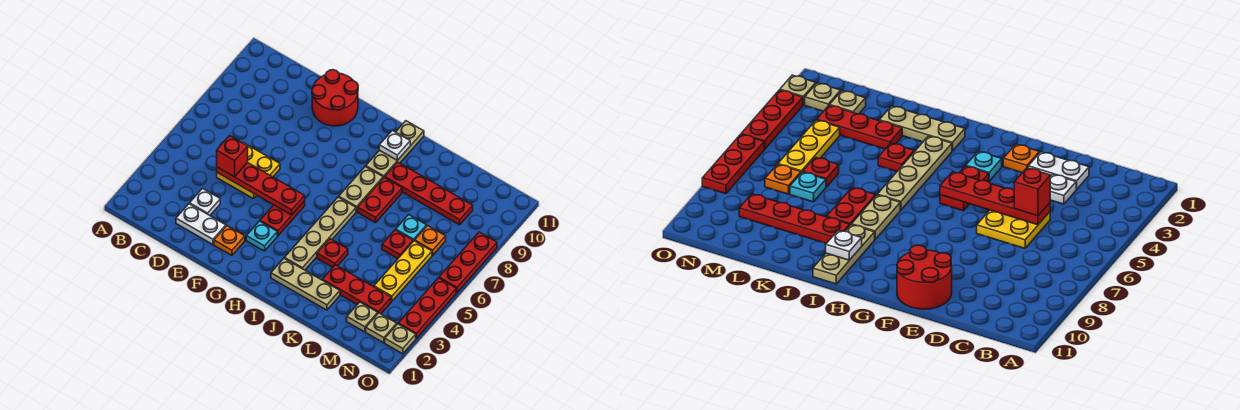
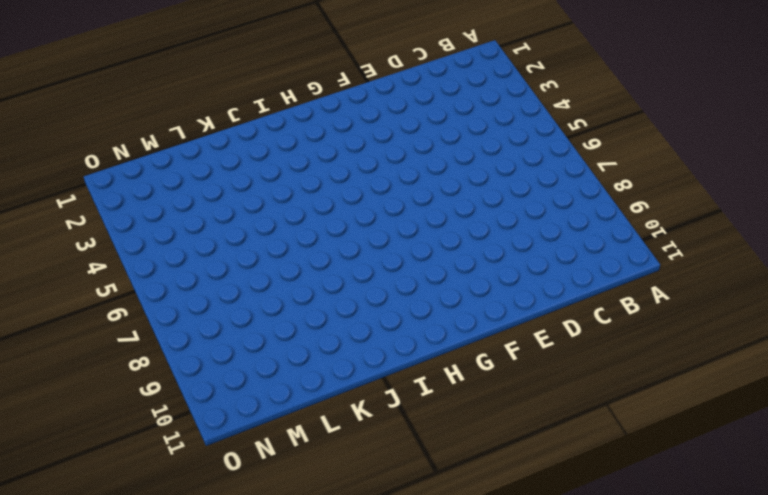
none -> white 1x2 plate [176,204,226,245]
none -> white 1x1 plate [189,189,220,215]
none -> yellow 2x2 plate [217,143,280,199]

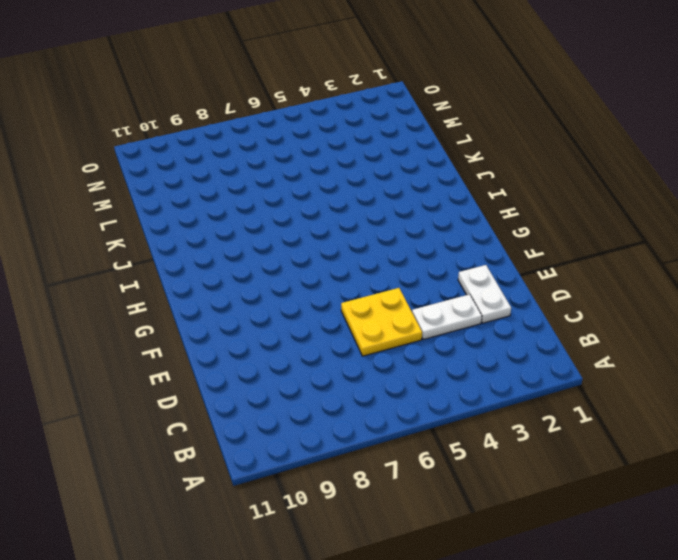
white 1x2 plate [412,294,482,340] -> white 1x1 plate [189,189,220,215]
none -> red 2x2 round brick [312,70,358,126]
none -> orange 1x1 plate [214,226,245,255]
none -> cyan 1x1 plate [246,221,277,251]

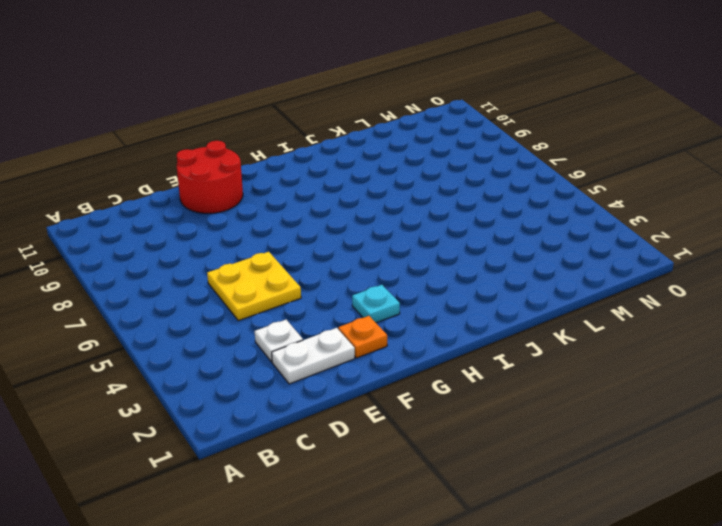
none -> red 1x2 plate [260,201,305,236]
none -> tan 1x3 plate [271,259,340,310]
none -> tan 1x4 plate [284,197,356,270]

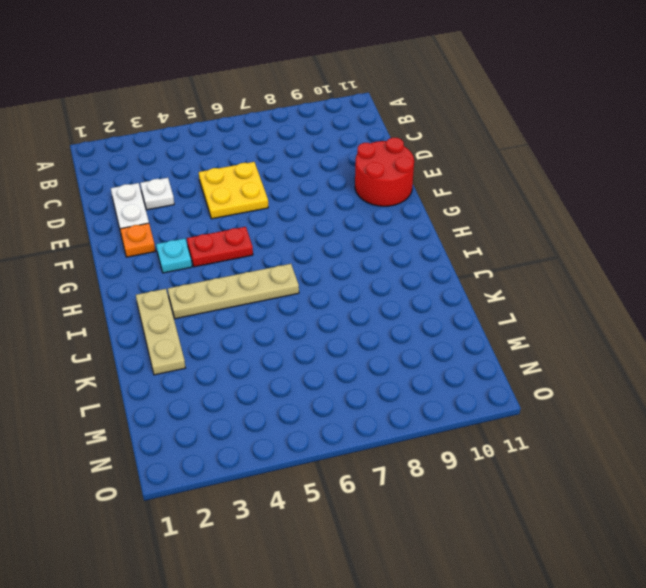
none -> tan 1x2 plate [339,166,383,212]
none -> tan 1x3 plate [366,121,424,178]
none -> red 1x1 plate [317,239,348,267]

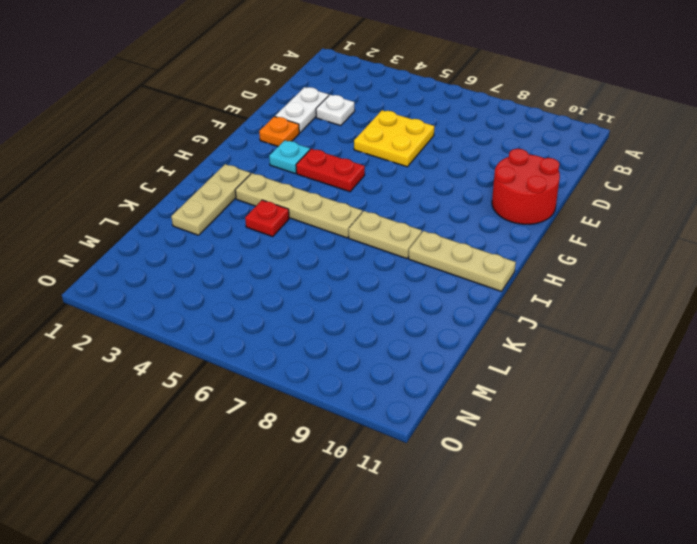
none -> red 1x2 plate [358,177,402,223]
none -> red 1x4 plate [385,162,473,225]
none -> red 1x3 plate [323,265,391,314]

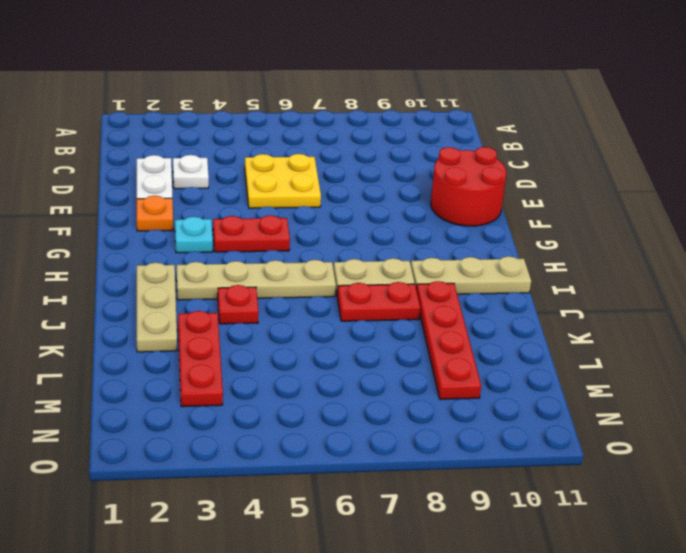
none -> red 1x1 plate [382,230,413,259]
none -> cyan 1x1 plate [396,215,427,241]
none -> tan 1x1 plate [347,302,378,332]

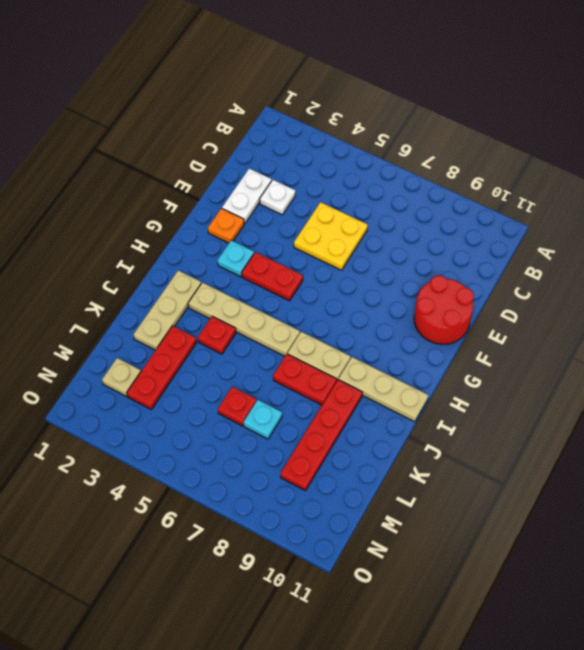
none -> yellow 1x3 plate [374,241,432,301]
none -> orange 1x1 plate [415,226,446,255]
none -> tan 1x1 plate [366,313,397,343]

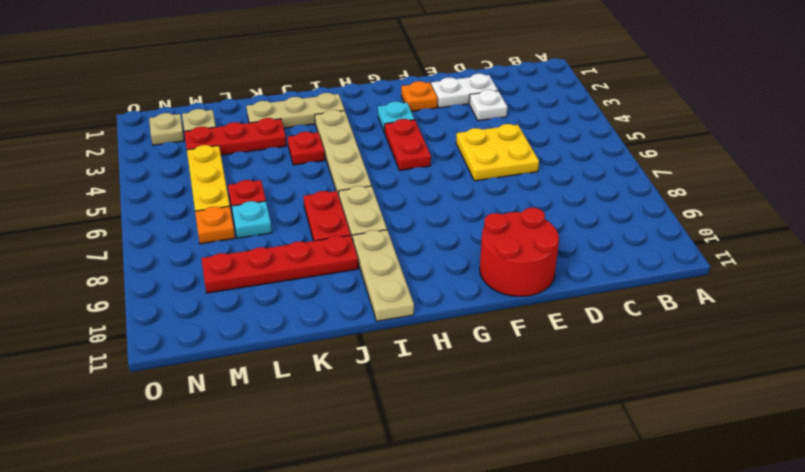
none -> tan 1x1 plate [385,324,416,354]
none -> red 1x3 plate [398,278,456,338]
none -> red 1x3 plate [439,232,497,292]

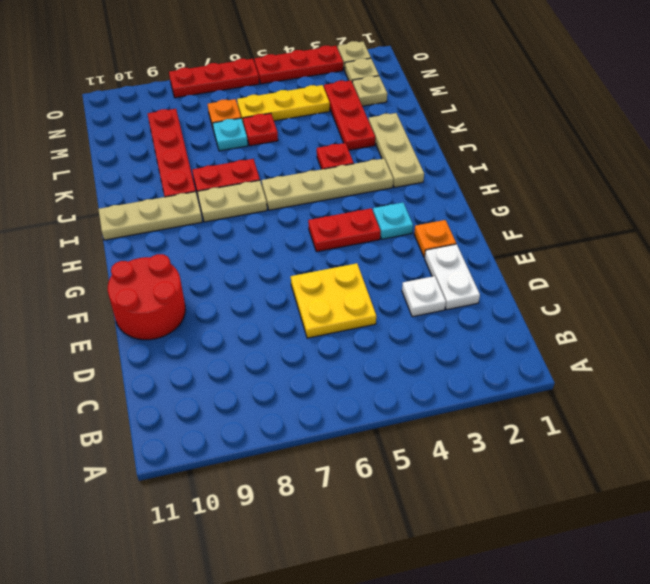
none -> red 1x4 plate [217,163,305,215]
none -> white 1x1 plate [379,130,410,160]
none -> red 1x1 brick [217,136,248,177]

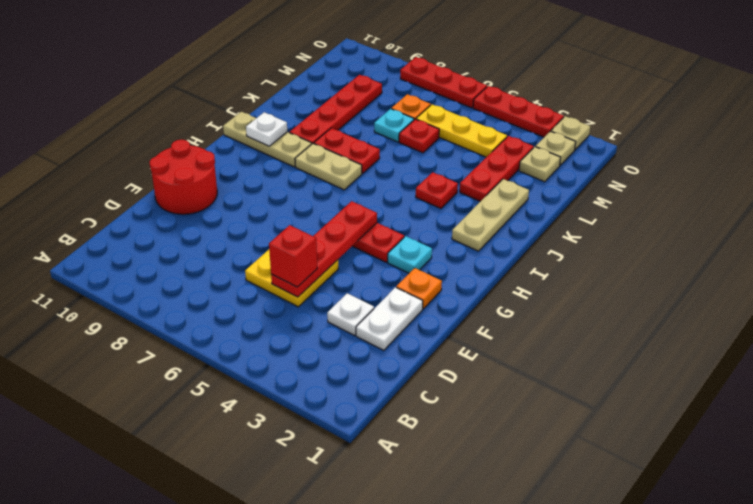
none -> tan 1x4 plate [284,197,356,270]

